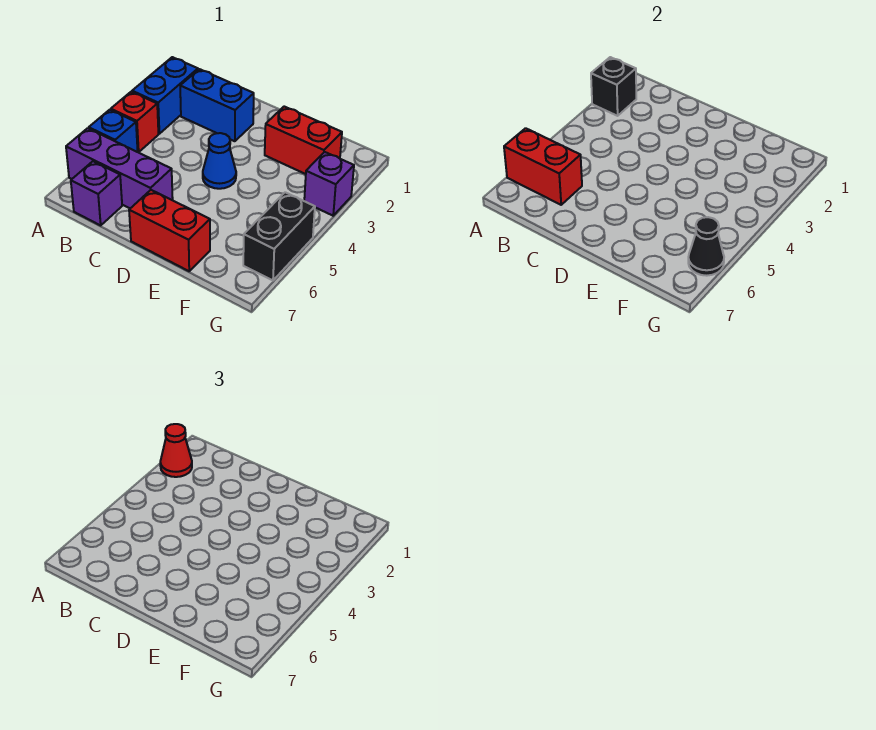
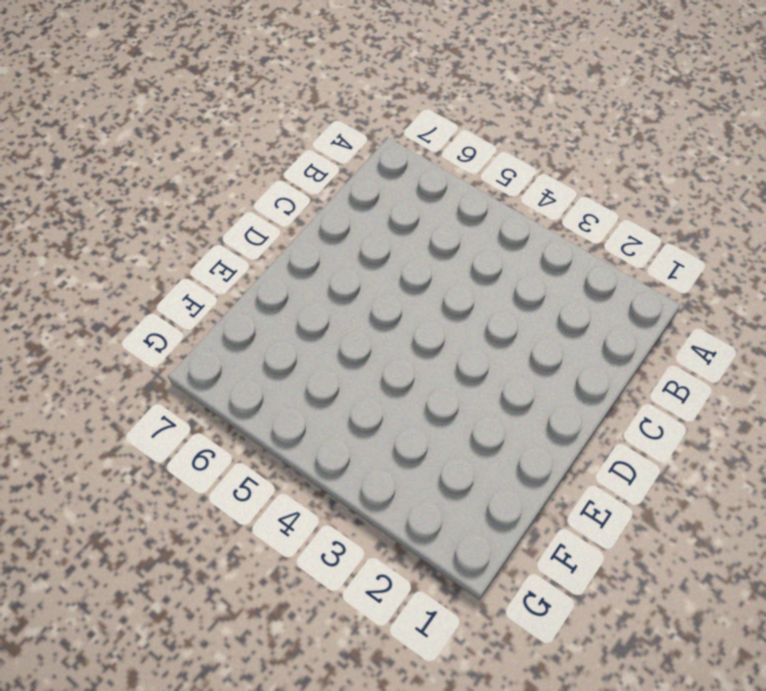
none -> blue 1x2 brick [132,57,198,134]
none -> red 1x1 brick [111,92,158,152]
none -> blue 1x1 brick [89,110,138,152]

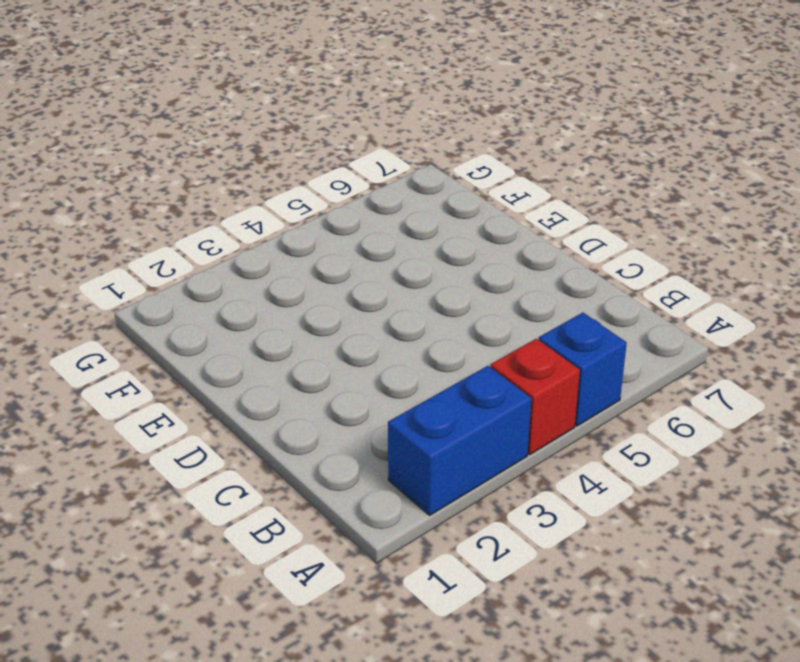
none -> purple 1x3 brick [66,128,173,208]
none -> blue 1x2 brick [180,69,254,141]
none -> purple 1x1 brick [71,161,122,225]

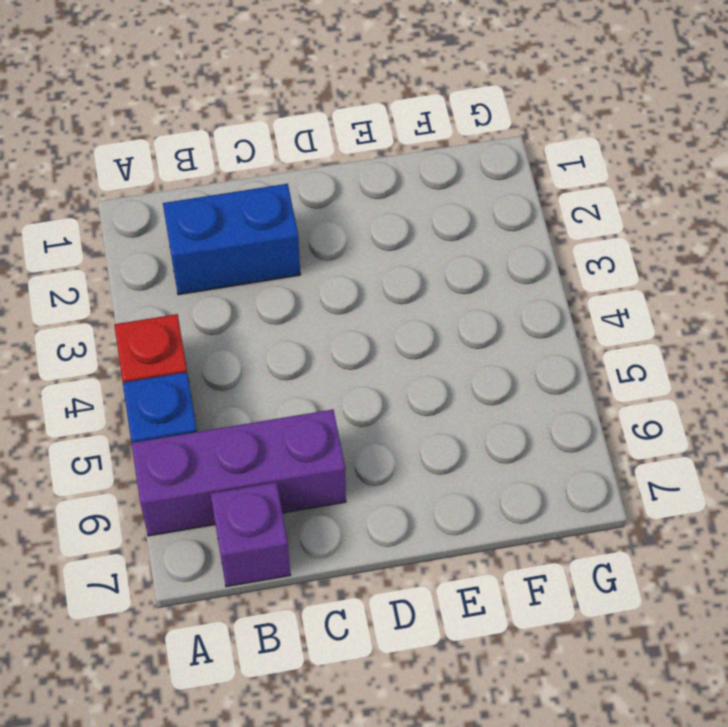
none -> blue 1x2 brick [132,57,198,134]
none -> blue 1x1 cone [203,133,236,189]
none -> red 1x2 brick [129,190,210,271]

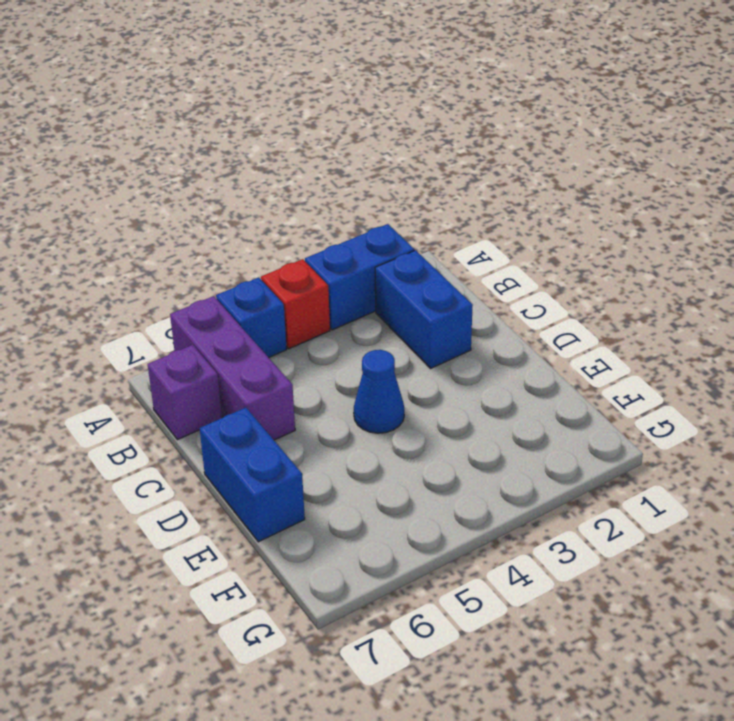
blue 1x2 brick [200,408,305,542] -> red 1x2 brick [129,190,210,271]
none -> red 1x2 brick [265,107,342,174]
none -> purple 1x1 brick [304,152,354,216]
none -> black 1x2 brick [243,192,315,280]

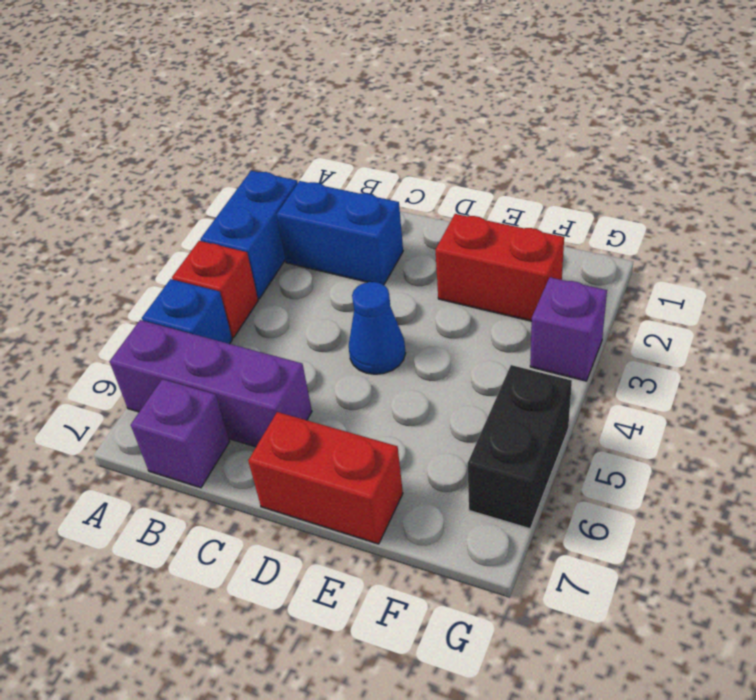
none -> black 1x1 brick [591,57,636,116]
none -> red 1x2 brick [504,128,582,205]
none -> black 1x1 cone [688,217,724,276]

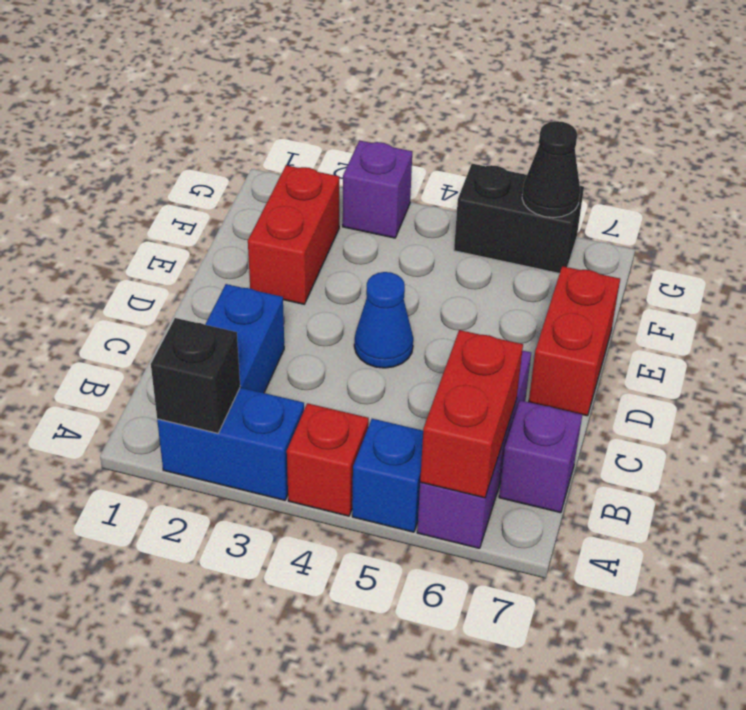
none -> red 1x1 cone [160,424,192,477]

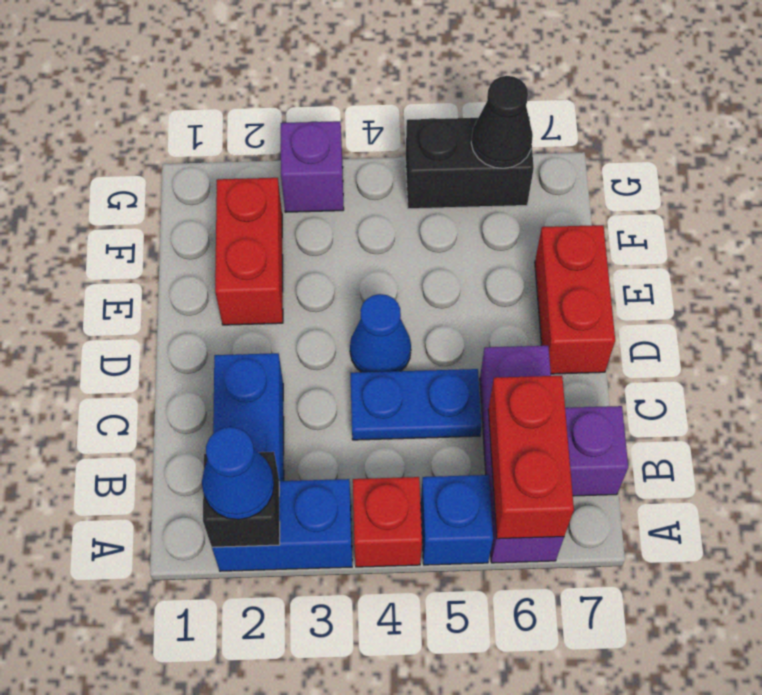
blue 1x1 cone [202,427,274,520] -> red 1x1 cone [160,424,192,477]
blue 1x2 plate [350,369,482,440] -> none

